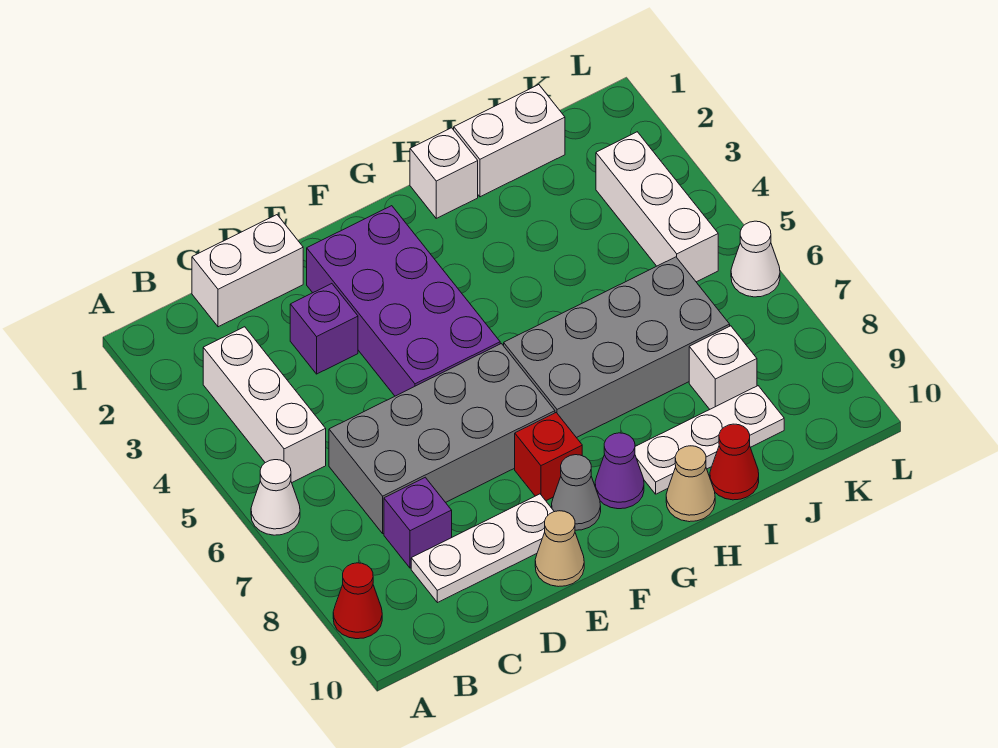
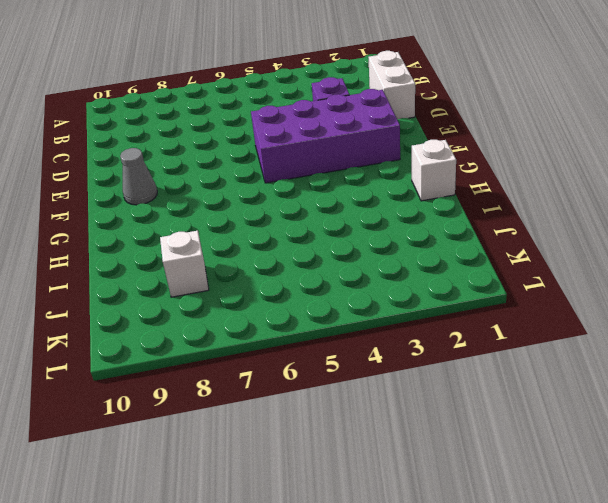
none -> white 1x1 cone [251,460,300,535]
none -> red 1x1 cone [333,563,382,639]
none -> white 1x3 brick [203,327,326,482]

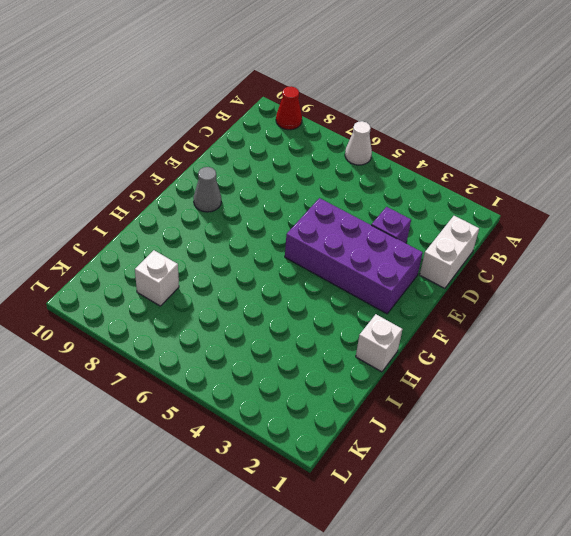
none -> white 1x3 brick [203,327,326,482]
none -> grey 2x4 brick [329,344,555,533]
none -> purple 1x1 brick [384,477,452,568]

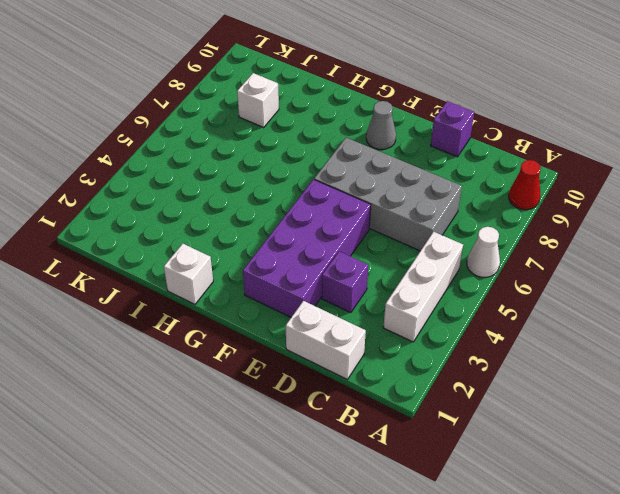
purple 1x1 brick [431,101,474,157] -> purple 1x1 brick moved to [384,477,452,568]
none -> white 1x3 plate [411,494,554,603]
none -> tan 1x1 cone [535,511,584,587]
none -> red 1x1 brick [515,413,582,501]

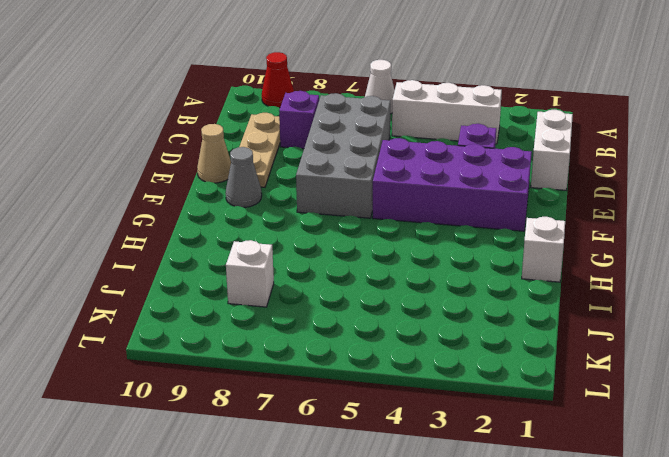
tan 1x3 plate [239,113,280,187] -> white 1x3 plate [411,494,554,603]
none -> red 1x1 brick [515,413,582,501]
none -> grey 2x4 brick [504,257,730,438]
none -> purple 1x1 cone [595,433,644,509]

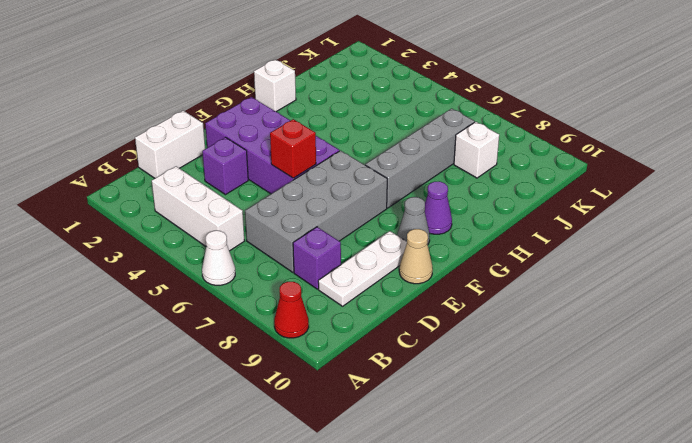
red 1x1 brick [270,119,316,178] -> red 1x1 brick moved to [515,413,582,501]
grey 1x4 brick [365,108,475,208] -> grey 2x4 brick [504,257,730,438]
none -> white 1x3 plate [635,386,784,494]
none -> tan 1x1 cone [666,446,715,522]
none -> white 1x2 brick [454,85,565,197]

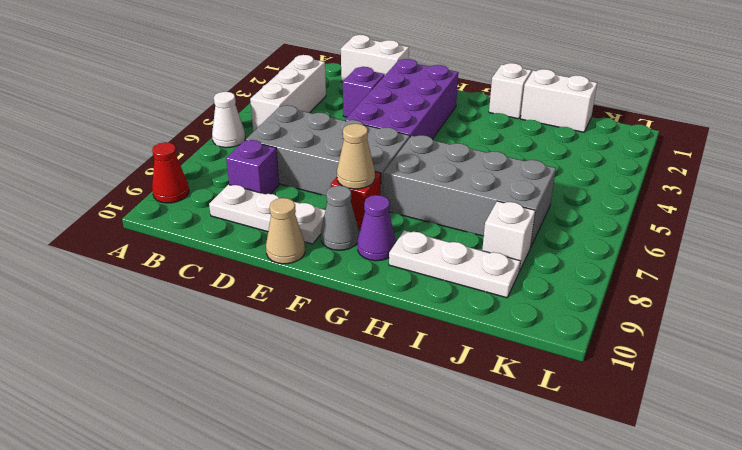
tan 1x1 cone [337,124,375,189] -> tan 1x1 cone moved to [666,446,715,522]
none -> red 1x1 cone [710,424,759,500]
none -> white 1x3 brick [596,132,718,282]
none -> white 1x1 cone [731,221,780,297]

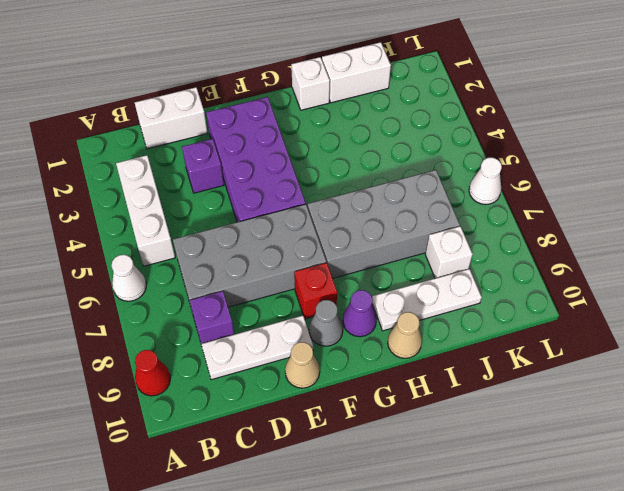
none -> red 1x1 cone [710,424,759,500]
none -> white 1x3 brick [596,132,718,282]

